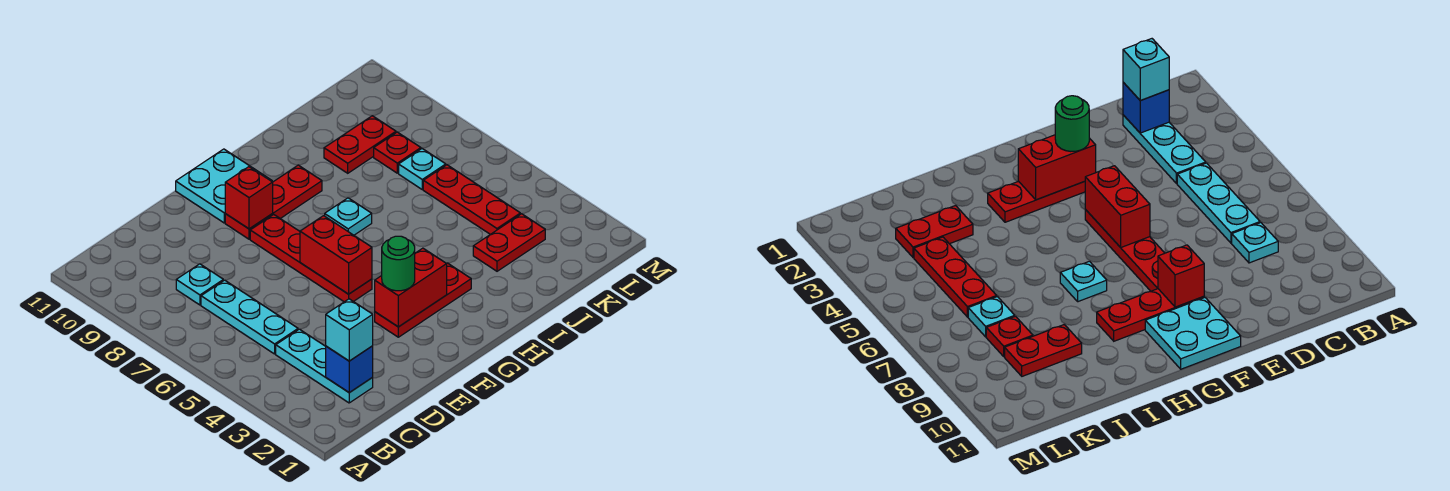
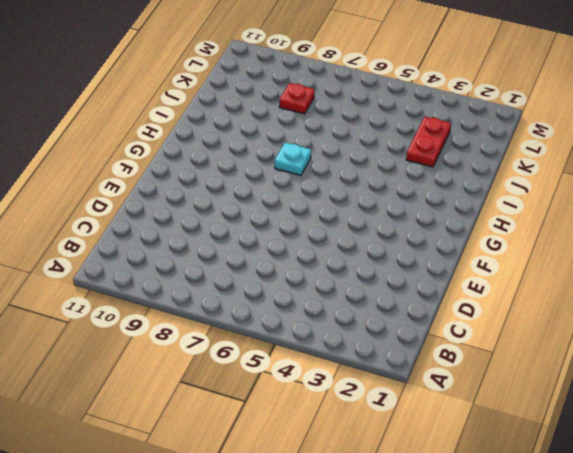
none -> cyan 1x3 plate [276,329,373,403]
none -> cyan 1x3 plate [201,280,298,354]
none -> cyan 1x1 plate [176,264,223,305]

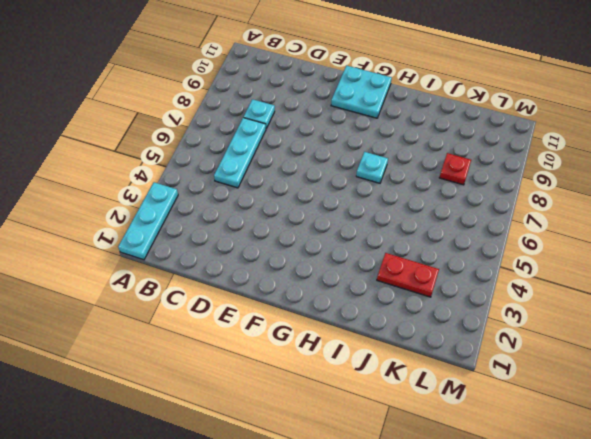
cyan 1x3 plate [118,182,178,260] -> cyan 1x3 plate moved to [276,329,373,403]
none -> red 1x3 plate [375,263,471,337]
none -> red 1x4 plate [250,215,372,302]
none -> red 1x3 plate [225,165,322,239]

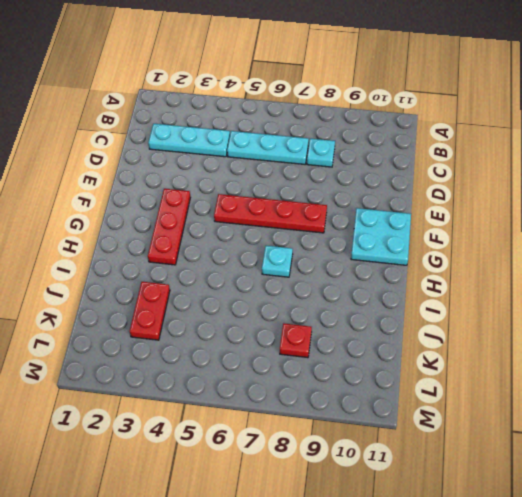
none -> red 1x3 plate [225,165,322,239]
none -> red 1x2 plate [324,116,396,173]
none -> red 1x3 plate [423,165,520,234]

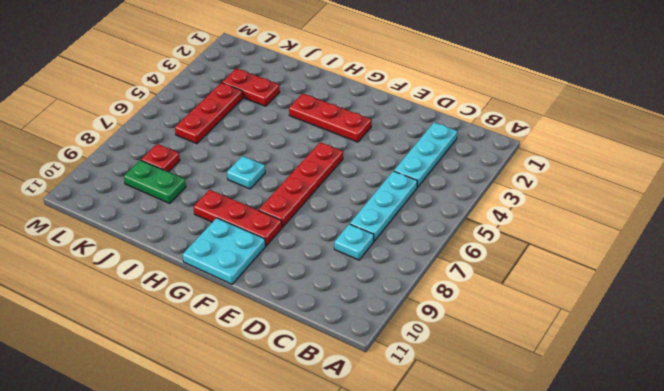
green 1x2 plate [124,160,186,203] -> red 1x2 plate [324,116,396,173]
none -> cyan 1x1 plate [399,149,446,189]
none -> blue 1x1 brick [326,346,373,393]
none -> red 1x2 brick [375,248,447,327]

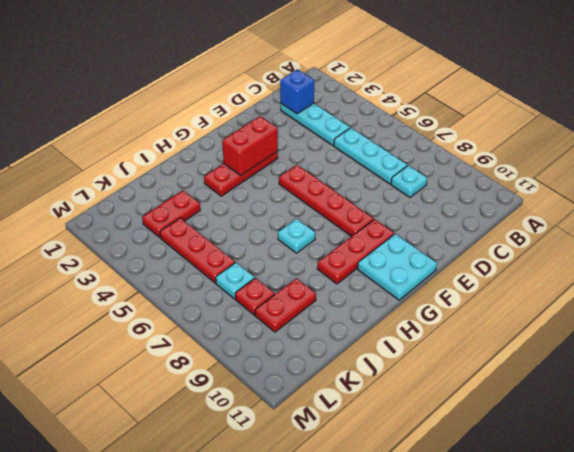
none -> red 1x2 brick [300,216,372,294]
none -> red 1x1 brick [225,167,273,229]
none -> cyan 1x1 brick [326,299,373,361]

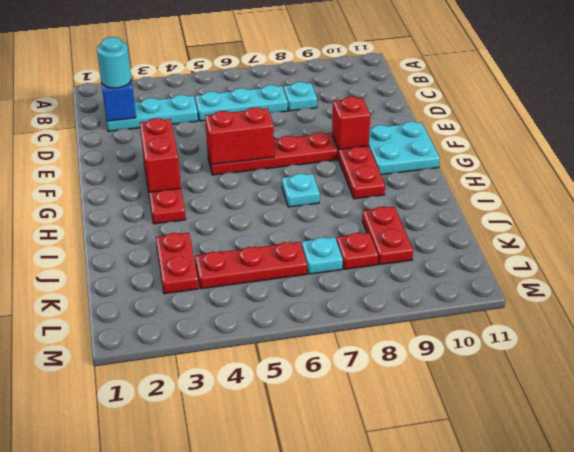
cyan 1x1 round brick [97,37,131,88] -> cyan 1x1 brick [326,299,373,361]
none -> green 1x1 round brick [382,236,415,291]

